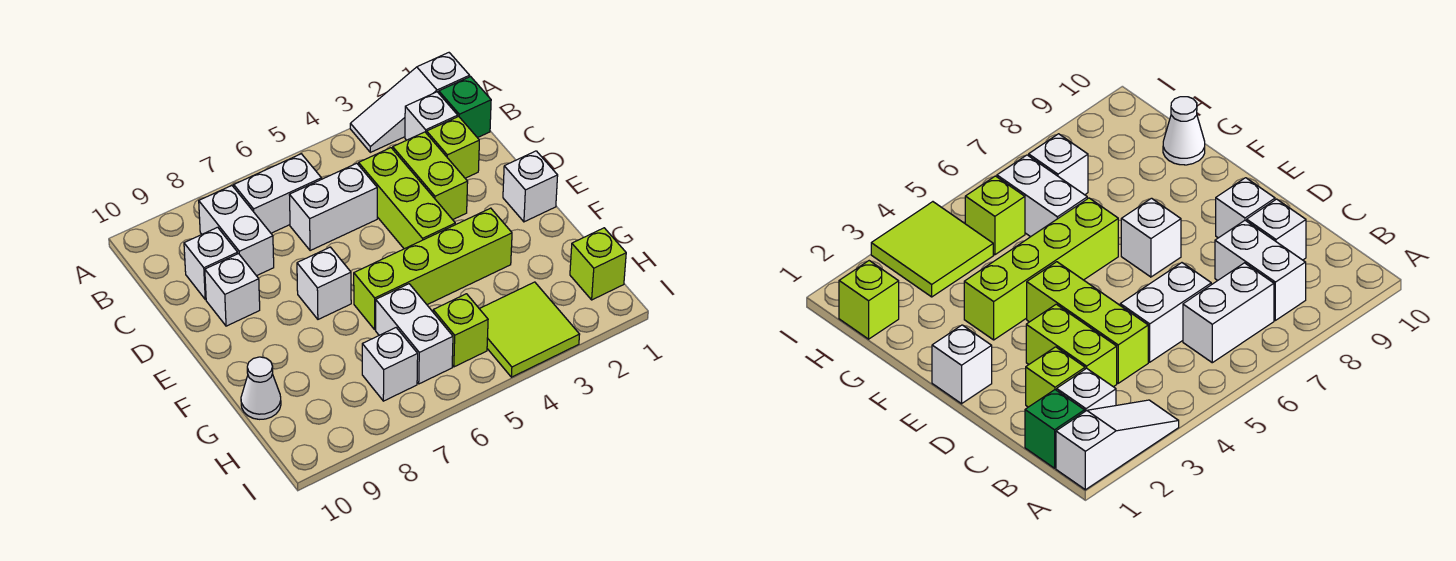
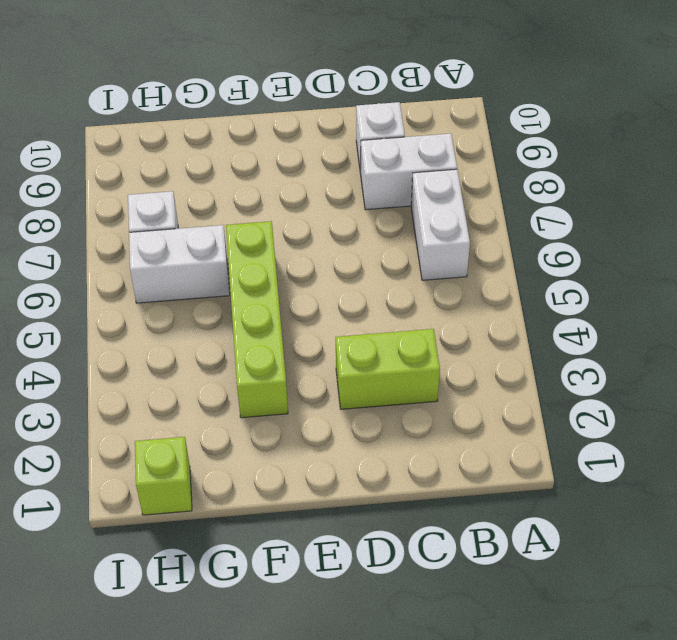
none -> white 1x3 slope [350,53,470,152]
none -> green 1x1 brick [439,77,491,138]
none -> white 1x1 brick [405,92,458,140]

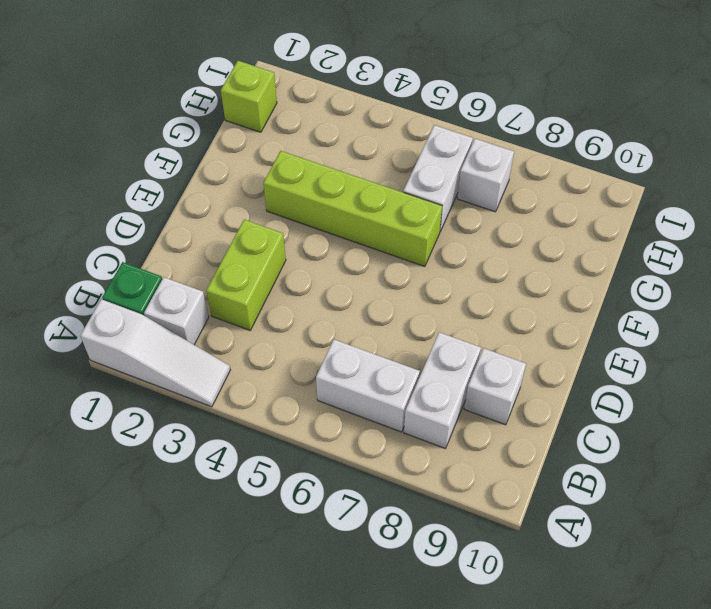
none -> lime 1x1 brick [427,116,479,178]
none -> lime 1x3 brick [359,148,455,249]
none -> white 1x2 brick [290,163,377,251]

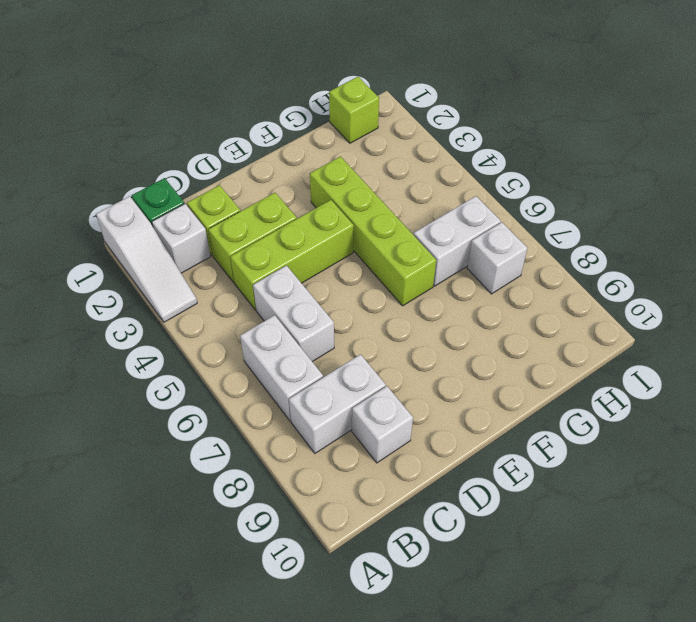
none -> white 1x1 brick [205,254,260,326]
none -> white 1x1 brick [503,151,558,222]
none -> white 1x1 brick [297,247,351,319]

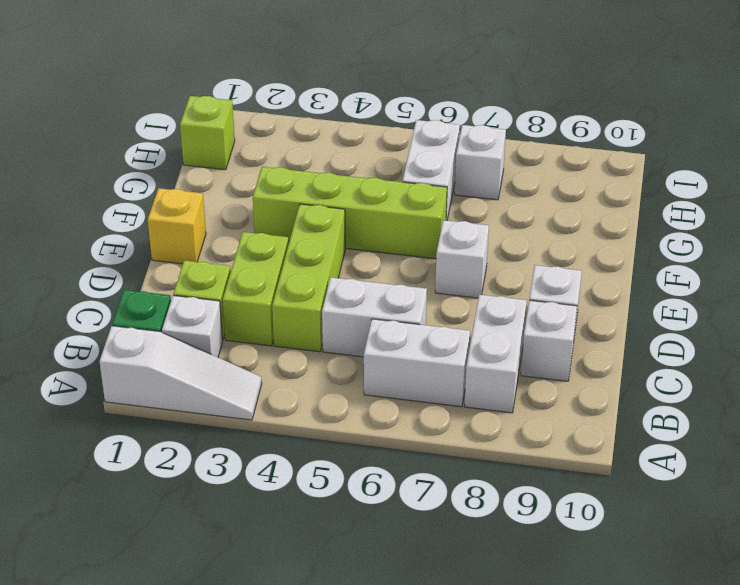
yellow 1x1 brick [148,188,206,264] -> white 1x1 brick [503,151,558,222]
none -> white 1x1 cone [241,357,281,419]
none -> lime 2x2 tile [480,282,580,377]
none -> lime 1x1 brick [433,294,488,367]

